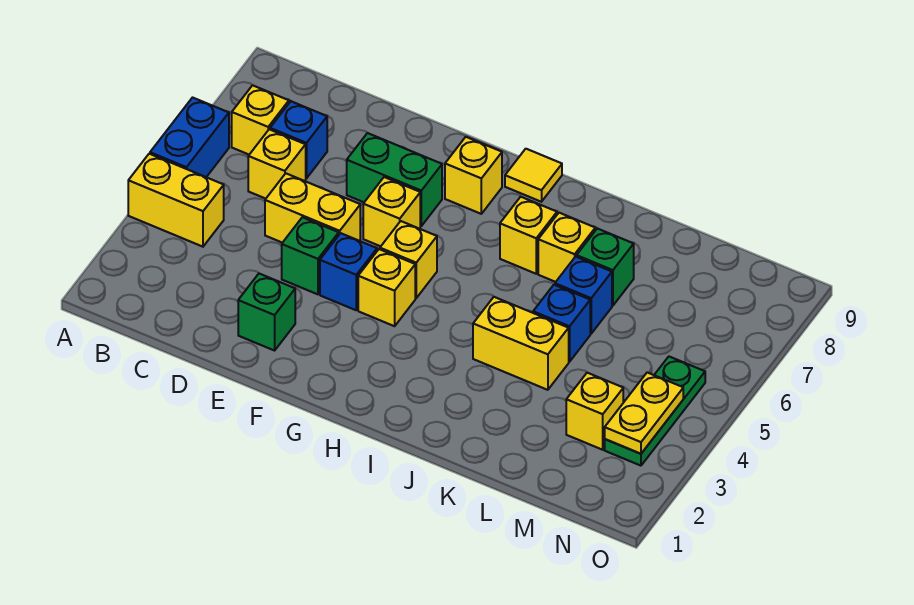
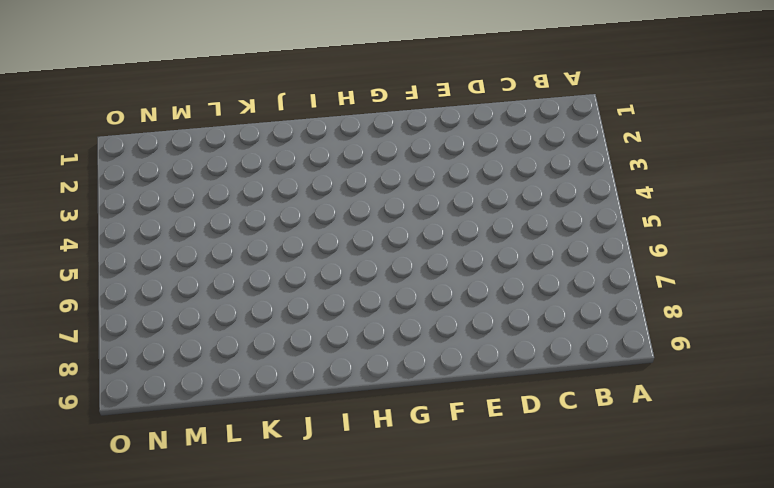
none -> yellow 1x2 brick [128,154,224,247]
none -> blue 1x2 brick [150,98,229,177]
none -> yellow 1x1 brick [232,85,289,154]

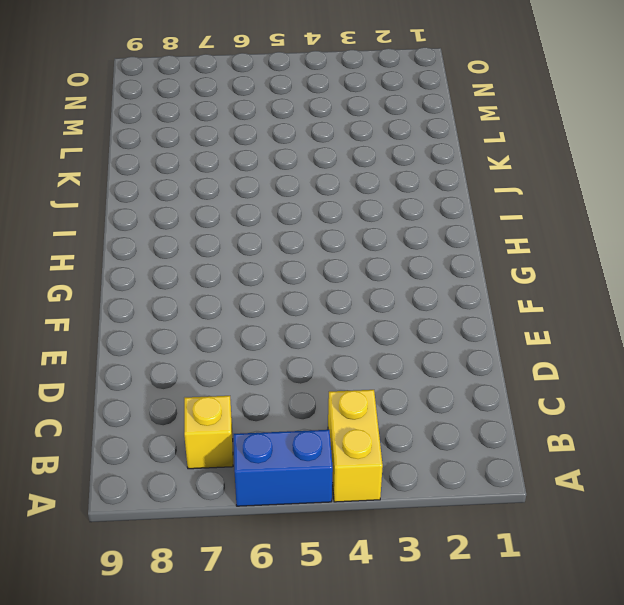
none -> yellow 1x1 brick [248,129,306,199]
none -> blue 1x1 brick [270,101,327,178]
none -> yellow 1x2 brick [265,173,360,243]

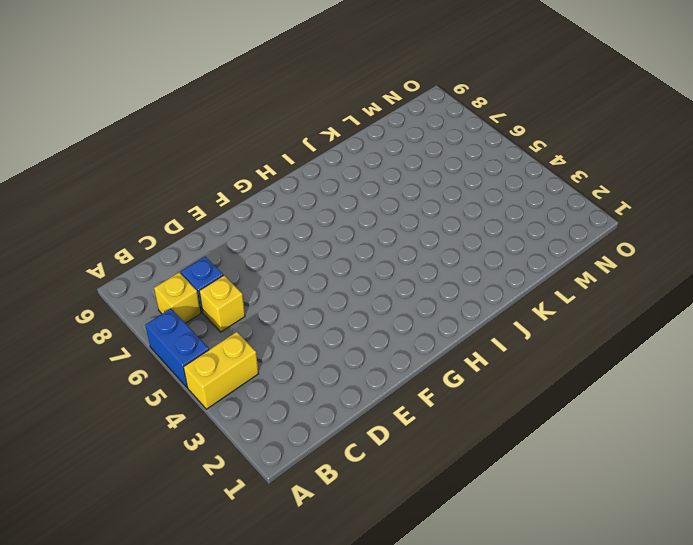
none -> yellow 1x2 brick [265,173,360,243]
none -> green 1x1 brick [238,274,295,351]
none -> green 1x1 brick [282,217,339,294]

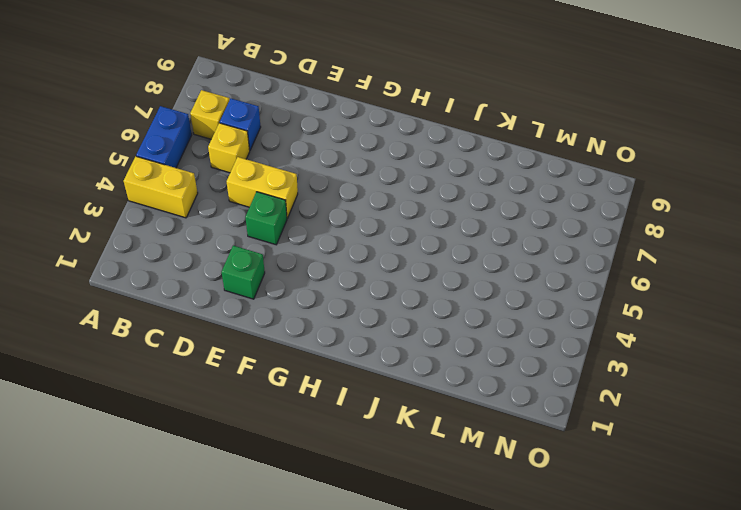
none -> green 1x2 brick [347,133,442,226]
none -> blue 1x1 brick [320,233,377,310]
none -> yellow 1x1 brick [363,177,420,246]

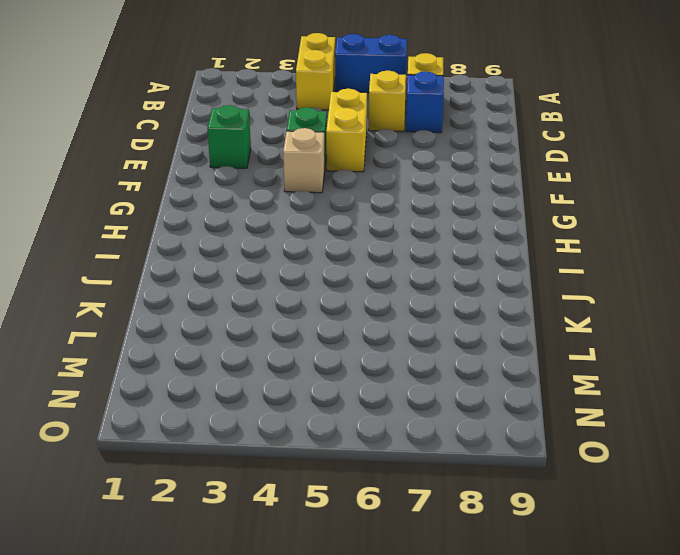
tan 1x1 brick [283,128,325,193] -> blue 1x1 brick [320,233,377,310]
none -> green 1x2 brick [347,133,442,226]
none -> yellow 1x1 brick [363,177,420,246]
none -> yellow 1x1 brick [358,249,415,326]

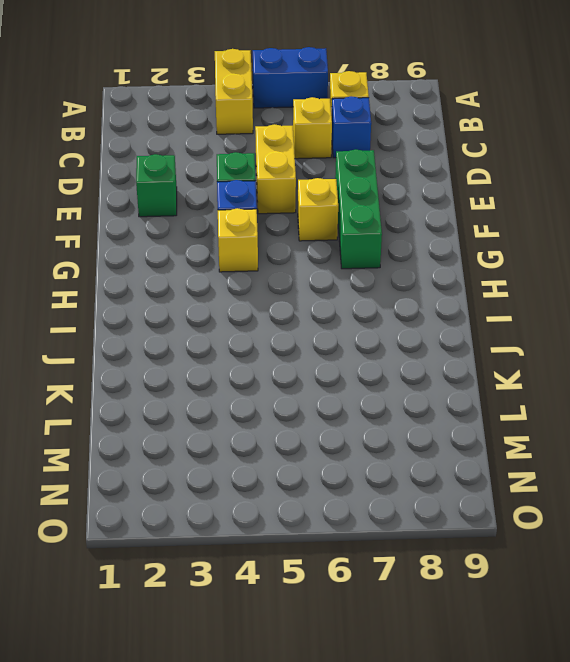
green 1x3 brick [335,149,382,269] -> green 1x2 brick [347,133,442,226]
none -> yellow 1x1 brick [380,221,437,298]
none -> yellow 1x1 brick [445,137,502,214]
none -> yellow 1x1 tile [505,149,562,202]

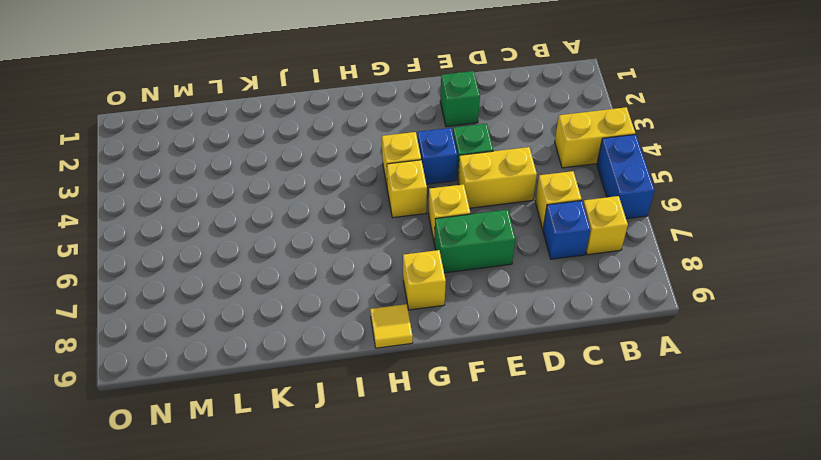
none -> yellow 1x1 brick [500,197,557,274]
none -> yellow 1x2 brick [473,297,569,390]
none -> yellow 1x1 brick [538,213,595,282]

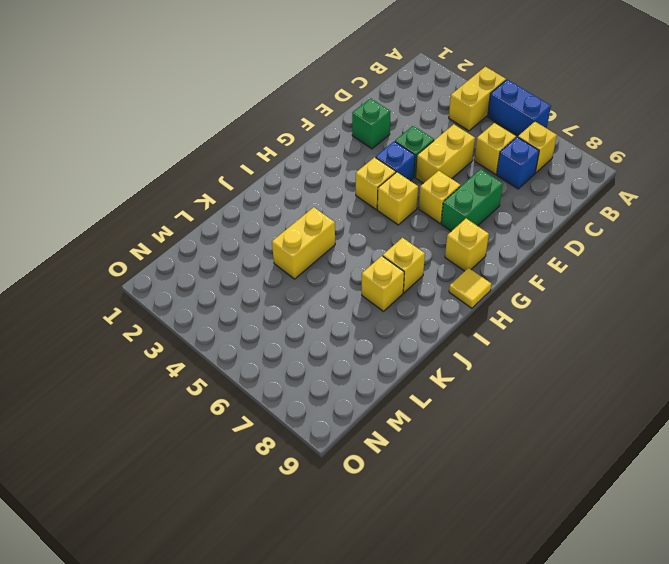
none -> blue 1x1 brick [533,285,590,362]
none -> blue 1x1 brick [555,257,612,334]
none -> green 1x1 brick [577,228,634,306]

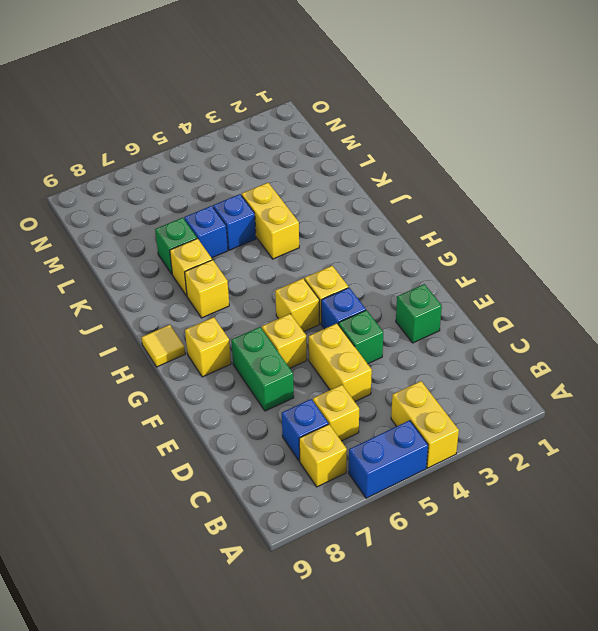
none -> yellow 1x1 brick [566,373,623,450]
none -> green 1x3 plate [605,357,705,466]
none -> yellow 1x2 plate [605,373,683,454]

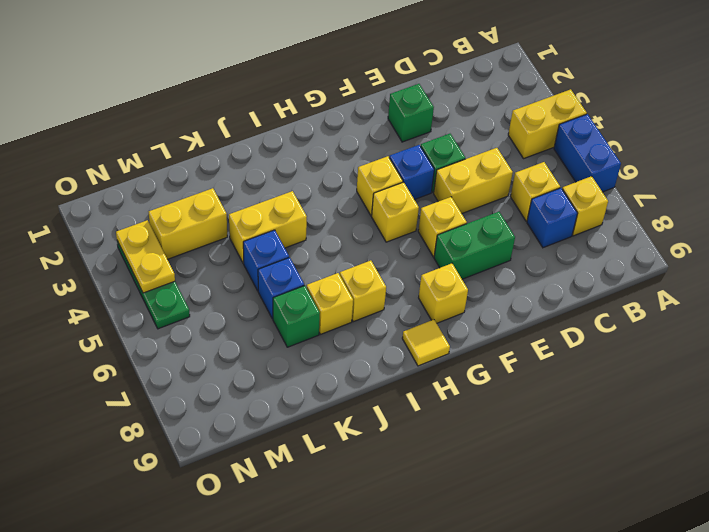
yellow 1x2 brick [149,188,227,259] -> yellow 1x1 brick [566,373,623,450]

